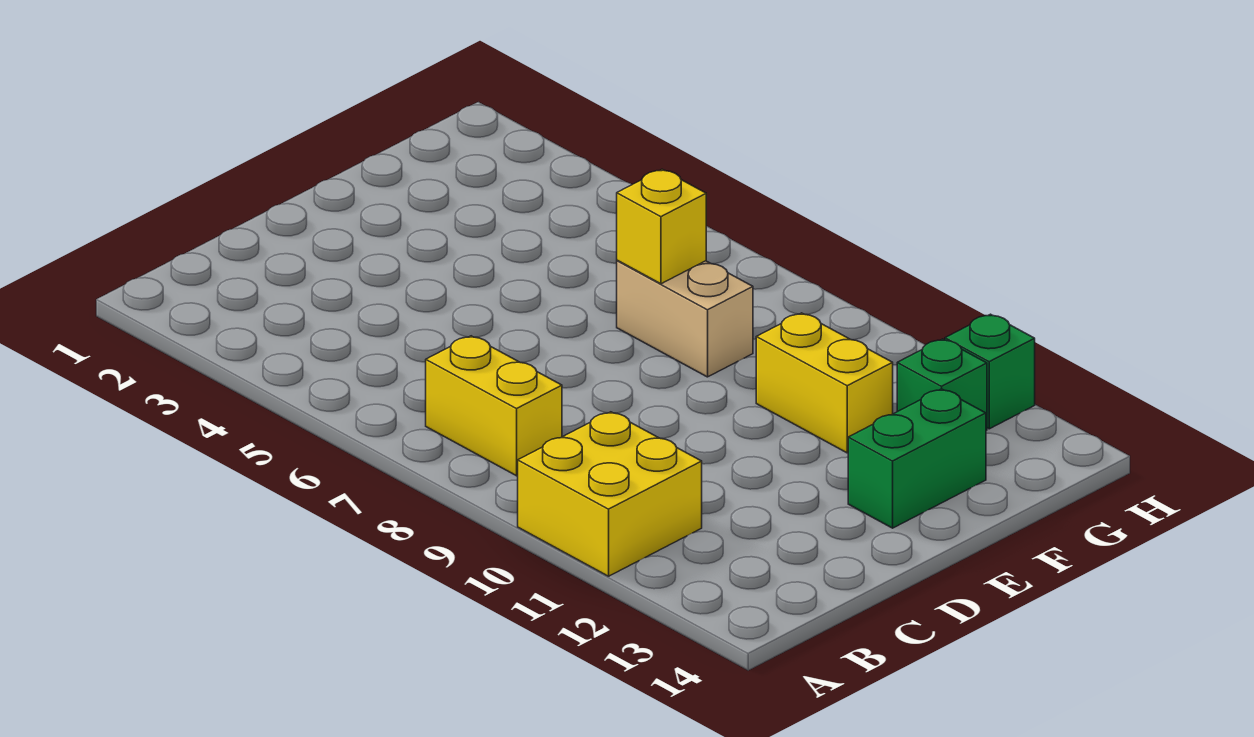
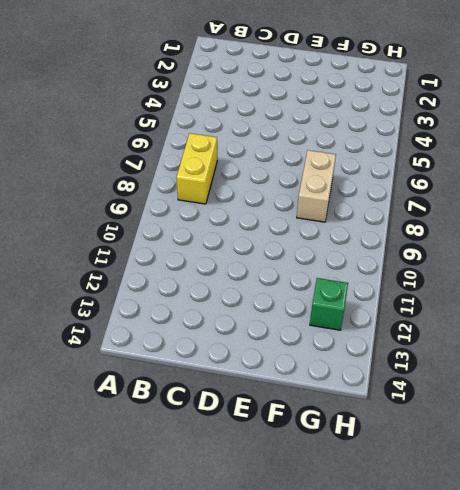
none -> yellow 2x2 brick [518,412,702,576]
none -> green 1x2 brick [848,389,986,528]

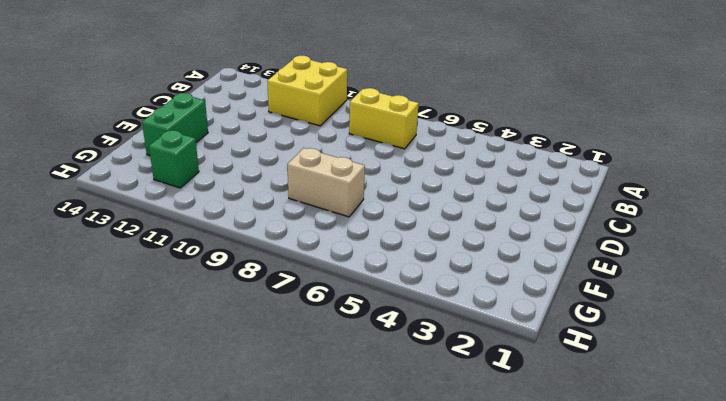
none -> yellow 1x2 brick [756,313,893,453]
none -> green 1x1 brick [945,314,1035,429]

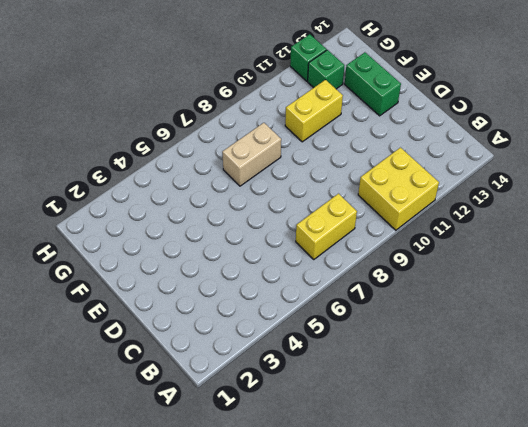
none -> yellow 1x1 brick [617,169,706,284]

